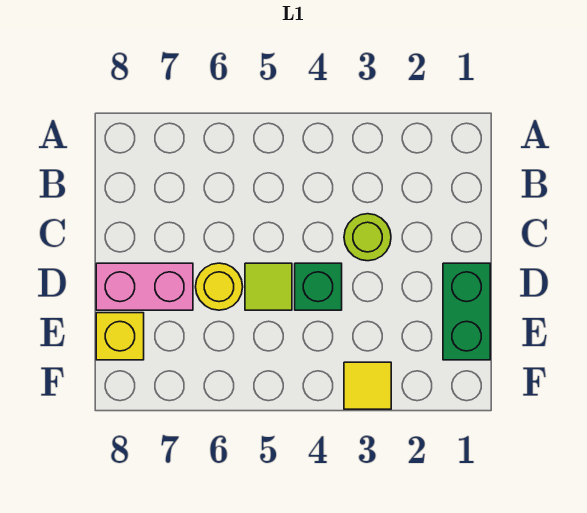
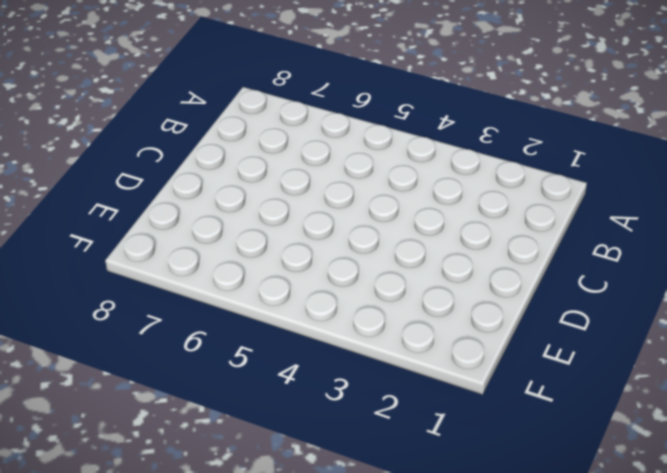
none -> lime 1x1 round brick [344,214,391,261]
none -> green 1x2 brick [443,263,490,360]

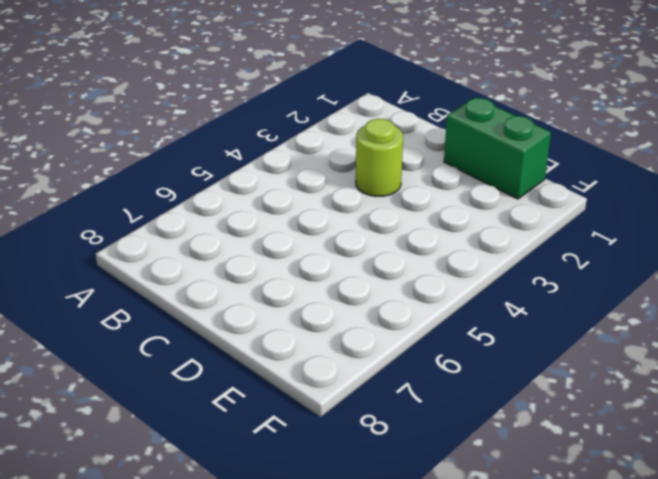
none -> green 1x1 brick [295,263,342,310]
none -> lime 1x1 tile [245,263,292,310]

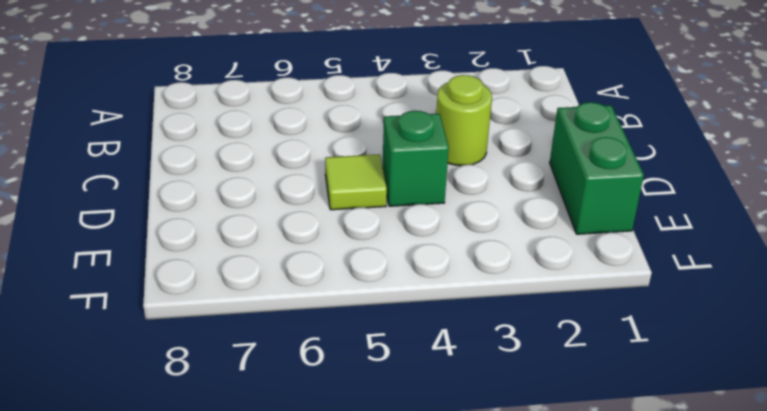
none -> yellow 1x1 round brick [196,263,243,310]
none -> pink 1x2 brick [96,263,193,310]

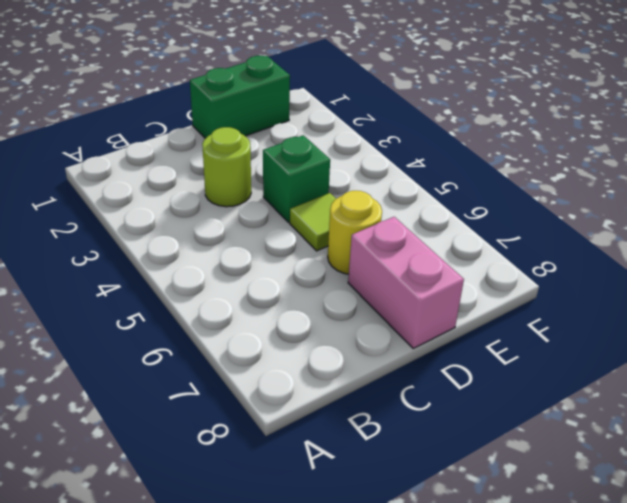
none -> yellow 1x1 brick [96,313,144,360]
none -> yellow 1x1 tile [344,362,391,409]

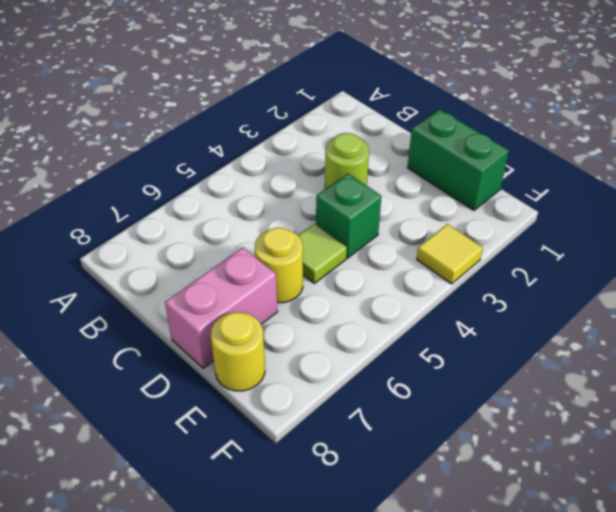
yellow 1x1 round brick [211,312,265,391] -> yellow 1x1 brick [96,313,144,360]

